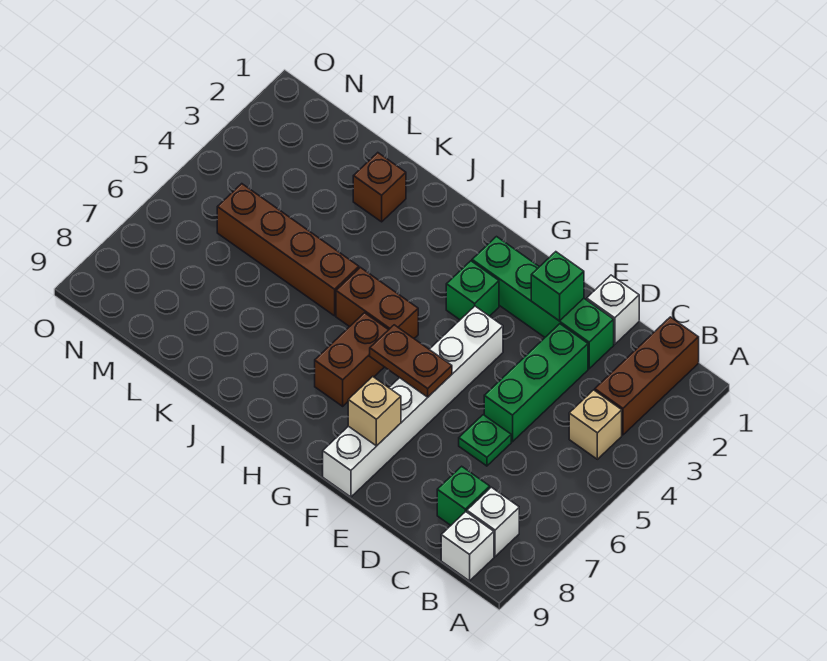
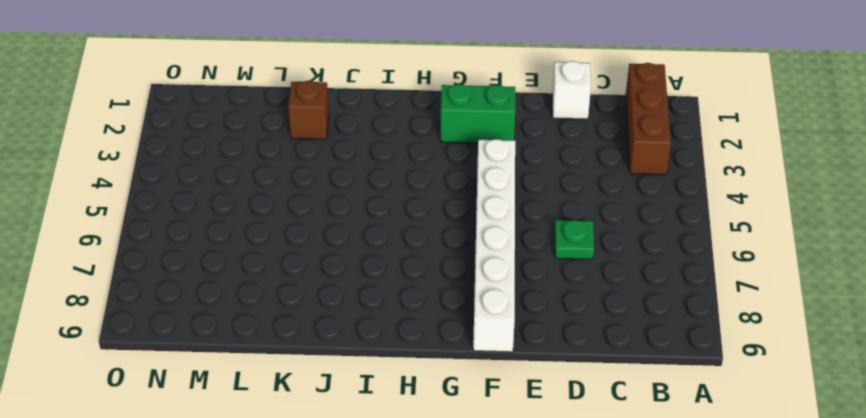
green 1x2 brick [441,84,515,143] -> green 1x4 brick [472,237,614,369]
none -> tan 1x1 brick [569,390,622,459]
none -> white 1x1 brick [467,487,519,557]
none -> white 1x1 brick [441,512,494,581]

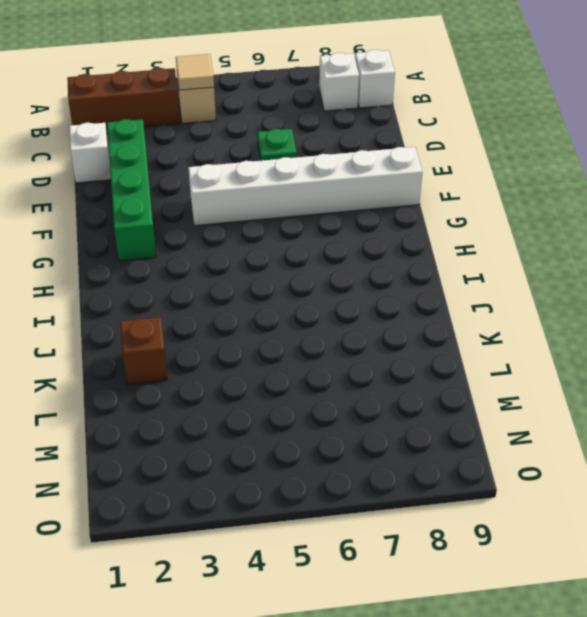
tan 1x1 tile [176,54,214,90] -> none
none -> green 1x1 brick [437,466,490,525]
none -> green 1x3 brick [484,324,588,442]
none -> green 1x1 brick [446,261,499,320]

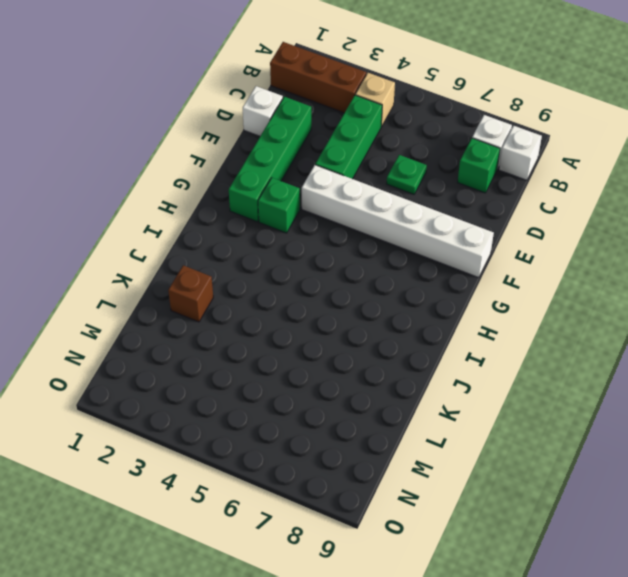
green 1x3 brick [315,95,382,179] -> green 1x3 brick turned to [484,324,588,442]
none -> brown 1x2 brick [336,267,418,338]
none -> brown 1x2 brick [315,313,388,406]
none -> brown 1x4 brick [217,184,359,316]

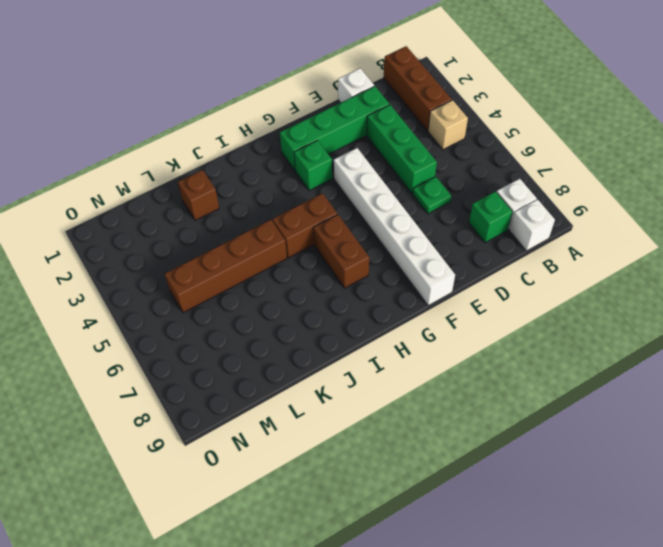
none -> green 1x1 brick [531,252,584,321]
none -> brown 1x2 plate [370,325,452,397]
none -> tan 1x1 brick [348,376,401,446]

